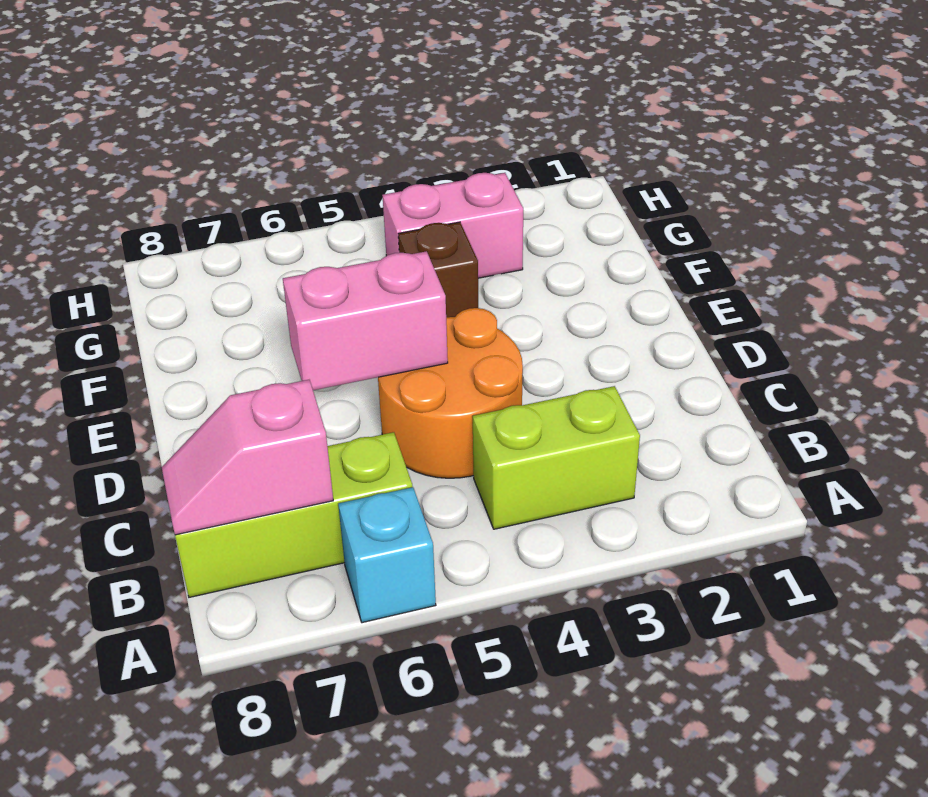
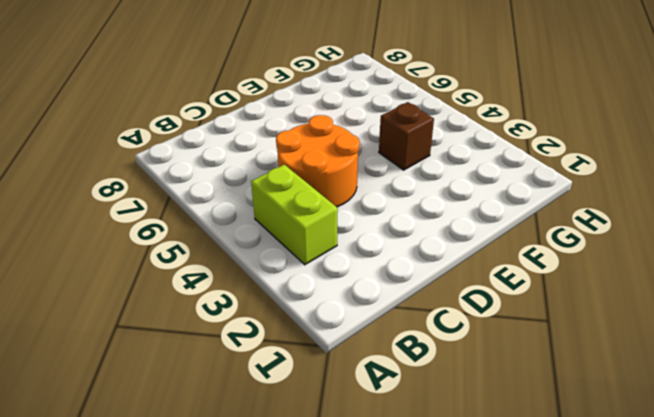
none -> cyan 1x1 brick [338,487,436,623]
none -> lime 1x3 brick [175,432,413,597]

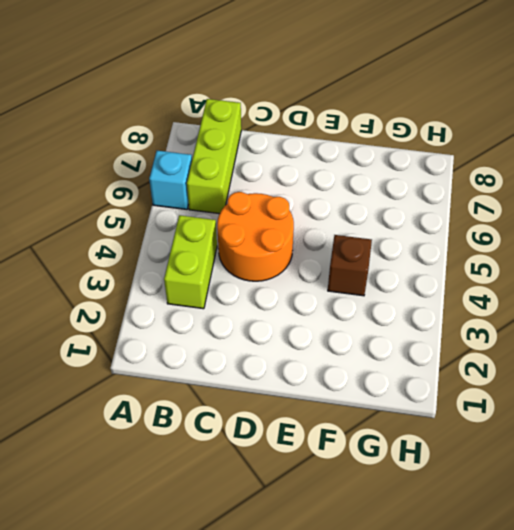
none -> pink 1x2 brick [382,173,523,278]
none -> pink 1x2 slope [162,380,333,535]

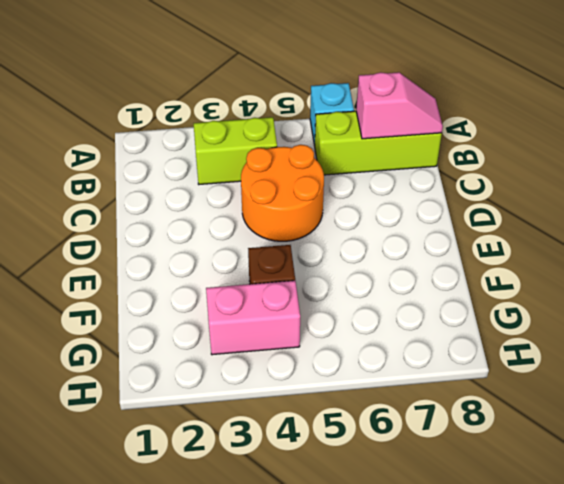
none -> pink 1x2 brick [283,251,448,390]

